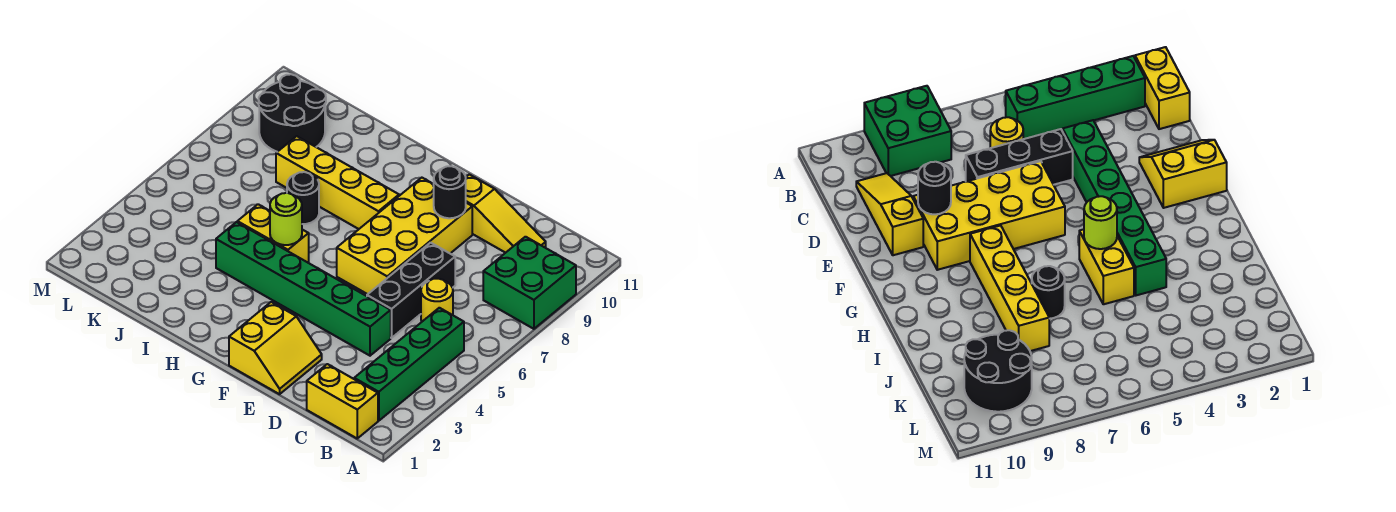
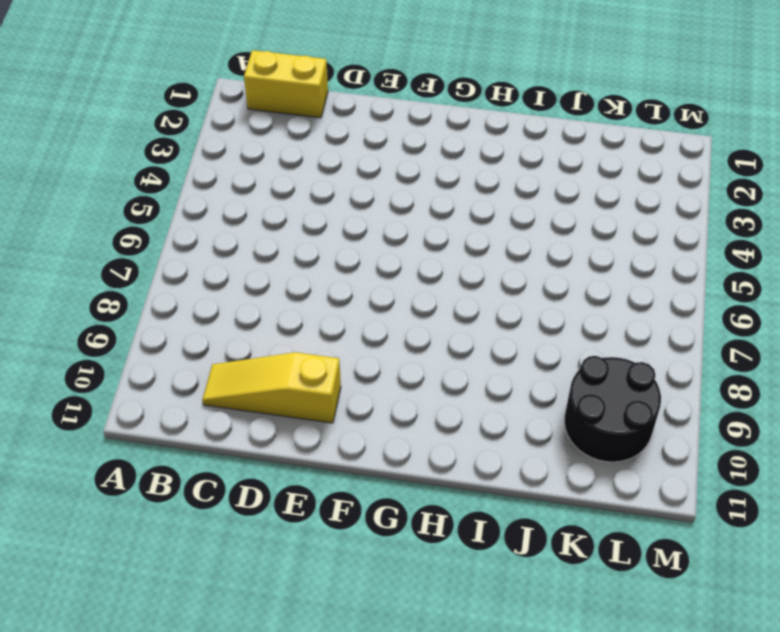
none -> green 2x2 brick [483,237,576,329]
none -> green 1x4 brick [354,308,464,421]
none -> yellow 1x1 round brick [421,279,453,322]

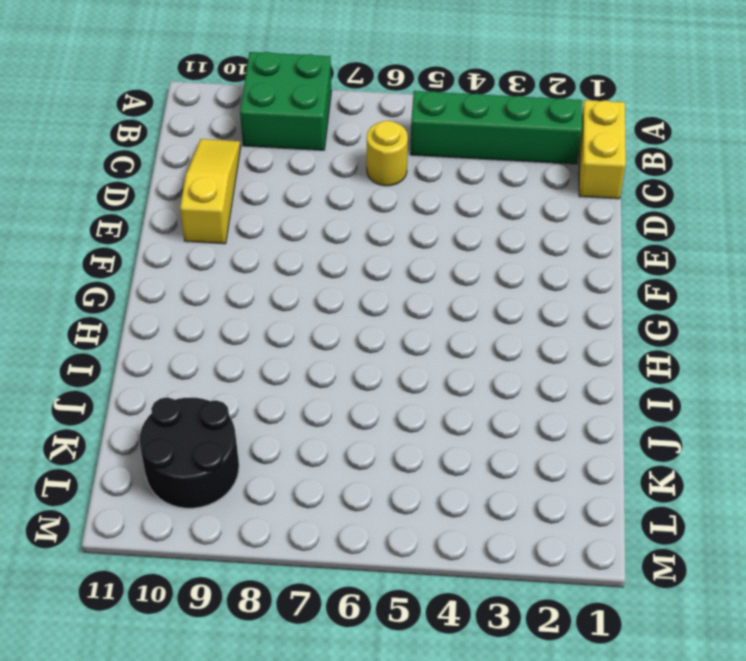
none -> green 1x6 brick [216,222,391,356]
none -> black 1x3 brick [367,243,455,338]
none -> yellow 2x2 slope [229,302,322,394]

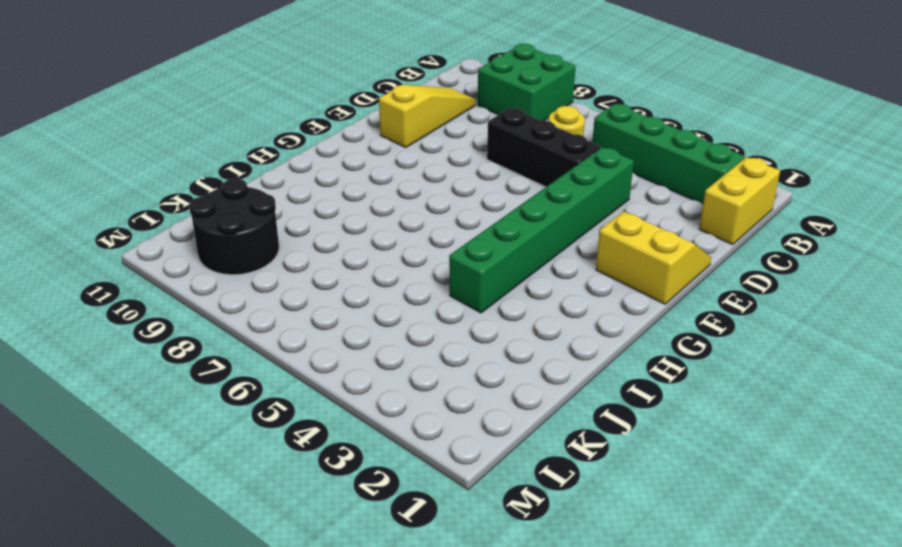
none -> yellow 2x4 brick [337,178,472,294]
none -> yellow 1x4 brick [276,136,399,229]
none -> yellow 1x2 brick [237,204,309,262]

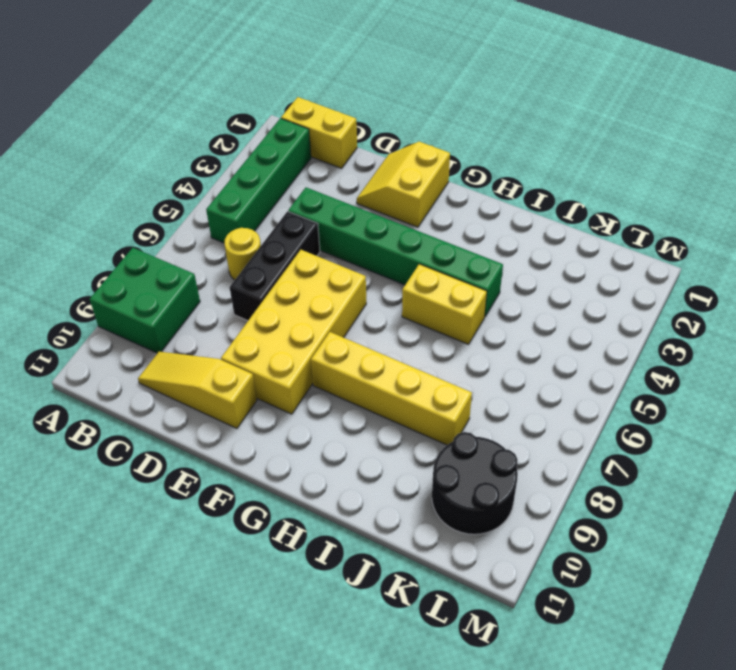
none -> black 1x1 round brick [287,172,319,224]
none -> black 1x1 round brick [434,166,466,218]
none -> lime 1x1 round brick [270,193,302,245]

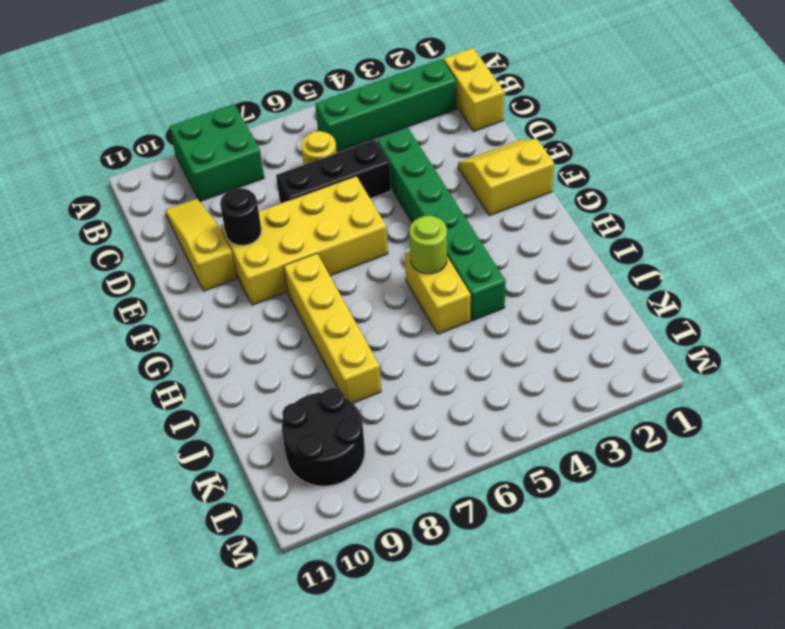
none -> black 1x1 round brick [287,172,319,224]

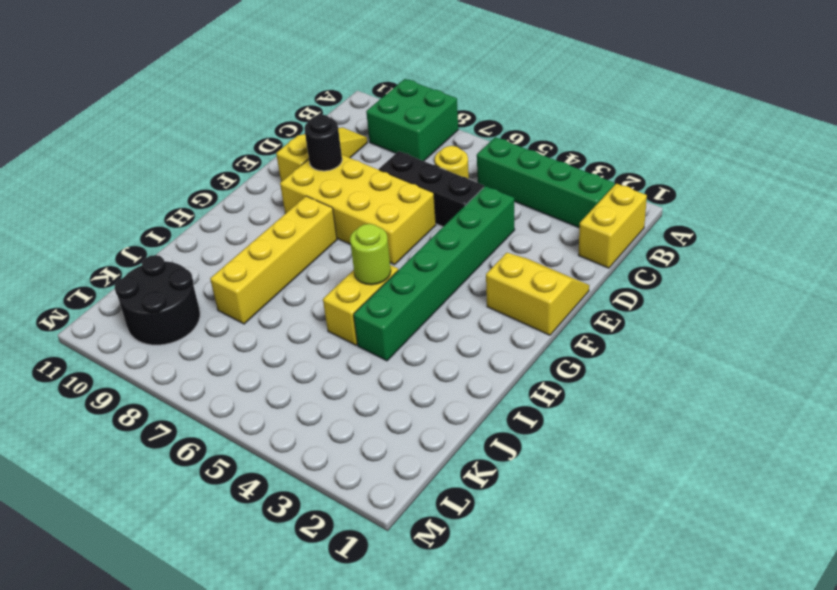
none -> black 1x1 round brick [287,172,319,224]

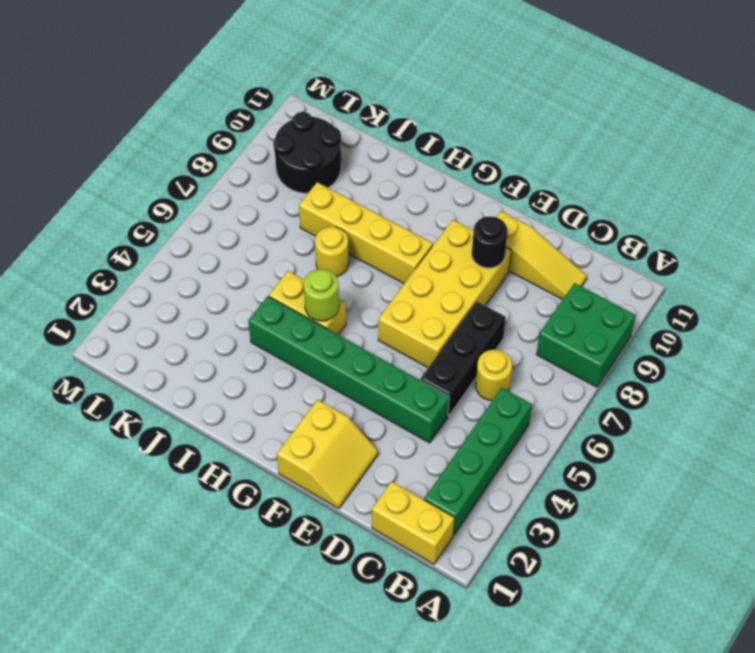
yellow 1x1 round brick [315,227,349,276] -> black 1x1 round brick [287,172,319,224]

